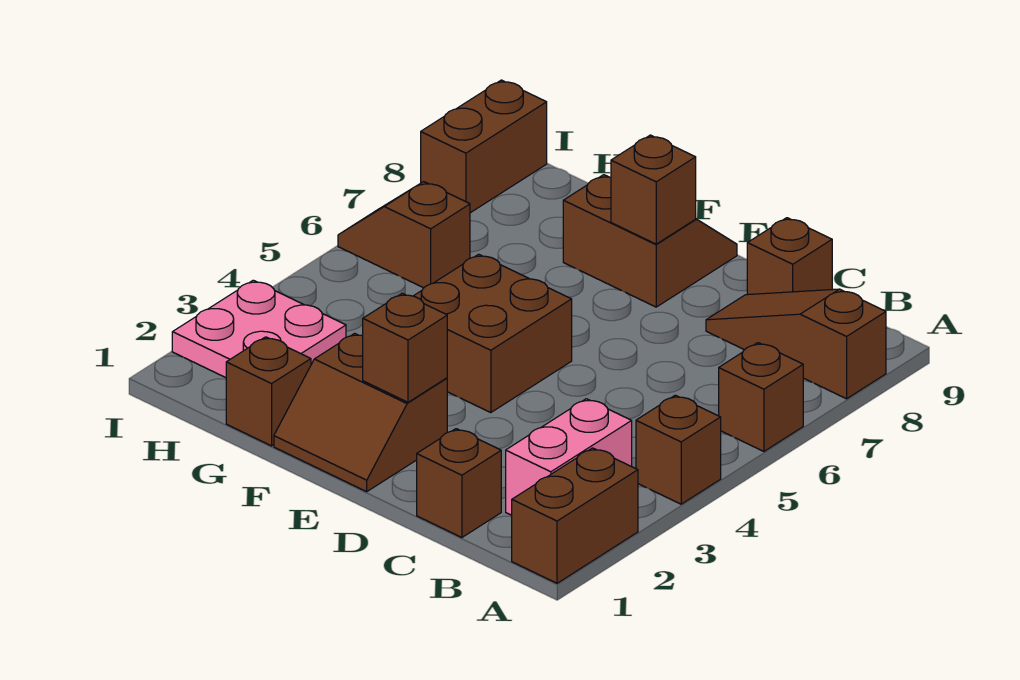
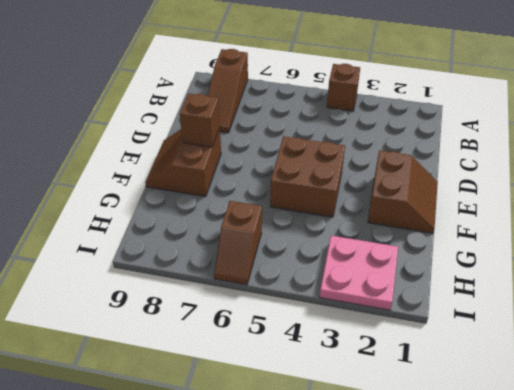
none -> brown 1x2 brick [512,448,638,583]
none -> brown 1x1 brick [719,343,803,451]
none -> pink 1x2 brick [506,399,632,515]

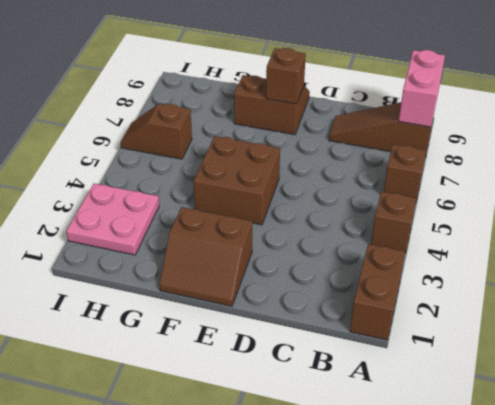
pink 1x2 brick [399,50,445,127] -> pink 1x2 brick moved to [506,399,632,515]
none -> brown 1x1 brick [417,429,501,537]
none -> brown 1x1 brick [747,218,832,295]
none -> brown 1x1 brick [226,337,311,446]

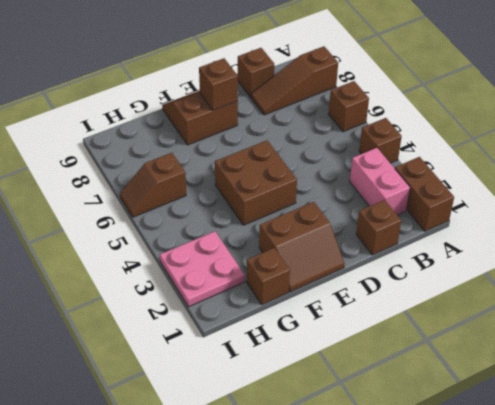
none -> brown 1x2 brick [421,80,547,213]
none -> brown 1x1 brick [363,293,447,402]

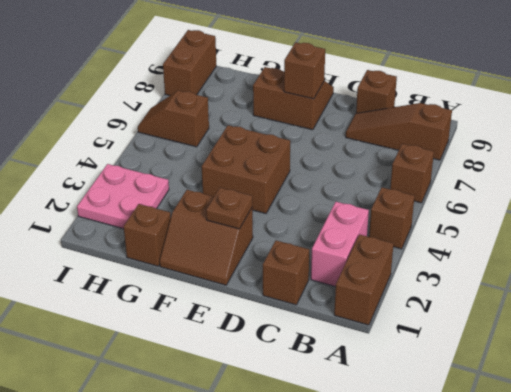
brown 1x1 plate [206,188,252,229] -> brown 1x1 brick [363,293,447,402]

